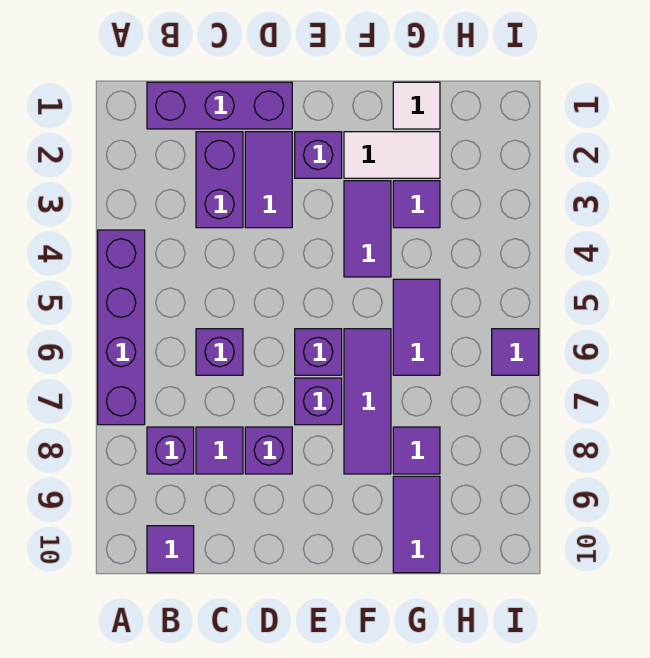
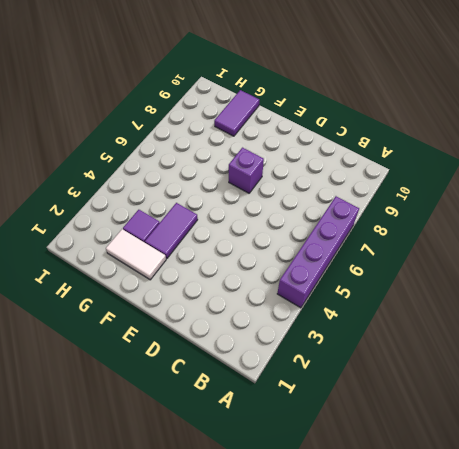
none -> purple 1x3 brick [147,82,292,129]
none -> purple 1x1 brick [147,427,194,474]
none -> purple 1x1 tile [147,526,194,573]

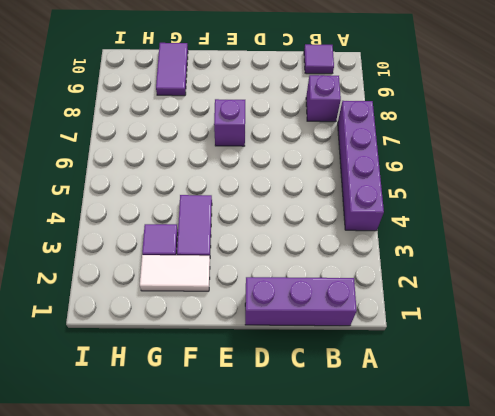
none -> purple 1x2 brick [196,132,243,228]
none -> purple 1x1 brick [196,329,243,375]
none -> purple 1x1 tile [196,427,243,474]

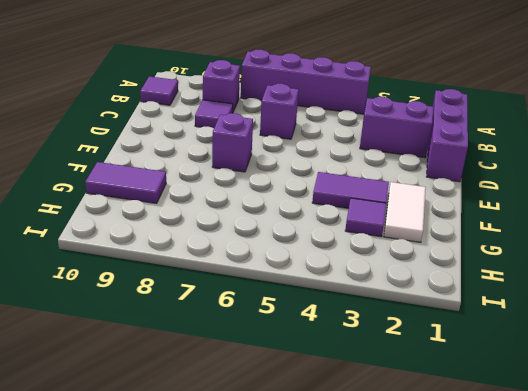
none -> purple 1x2 tile [245,132,292,228]
none -> purple 1x1 brick [245,427,292,474]
none -> purple 1x1 brick [295,132,342,178]

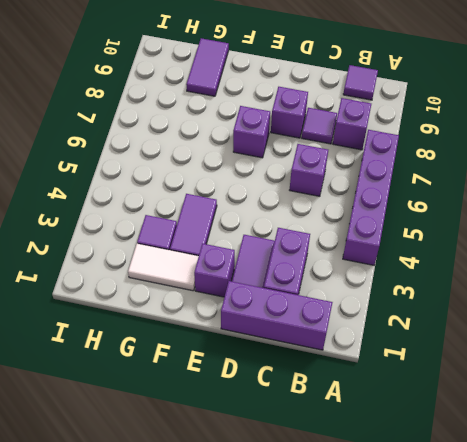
none -> purple 1x1 brick [295,329,342,375]
none -> purple 1x3 tile [344,329,391,474]
none -> white 1x1 tile [393,82,440,129]

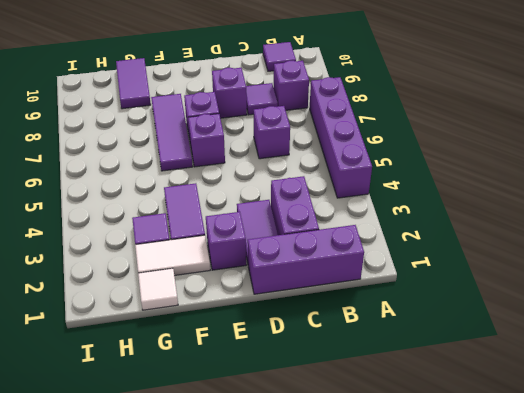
none -> purple 1x2 tile [393,279,440,375]
none -> purple 1x1 tile [393,427,440,474]
none -> purple 1x1 tile [492,329,539,375]

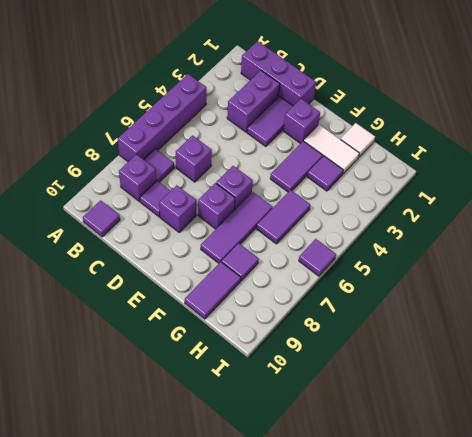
purple 1x1 tile [144,149,174,182] -> none

